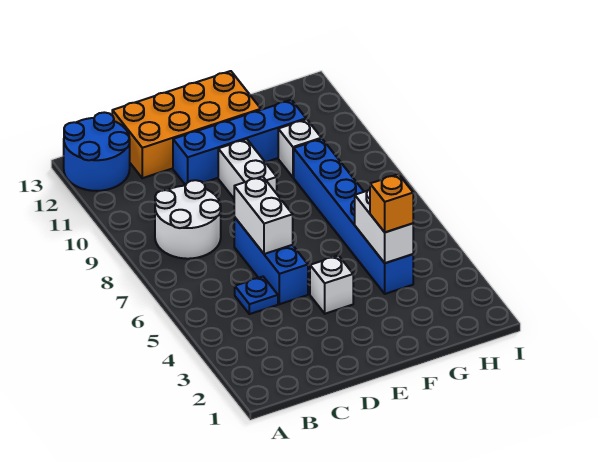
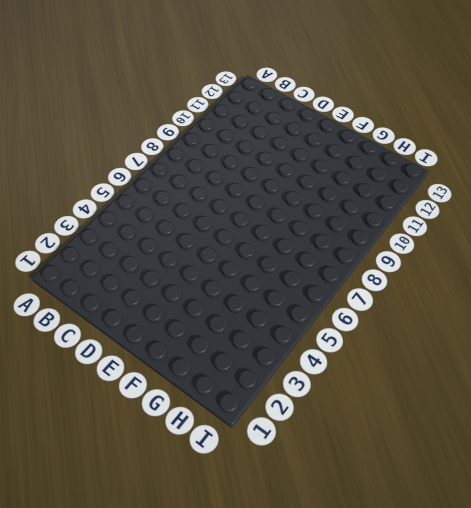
none -> blue 2x2 round brick [64,112,130,191]
none -> white 2x2 round brick [155,180,221,259]
none -> blue 1x1 plate [235,277,278,314]

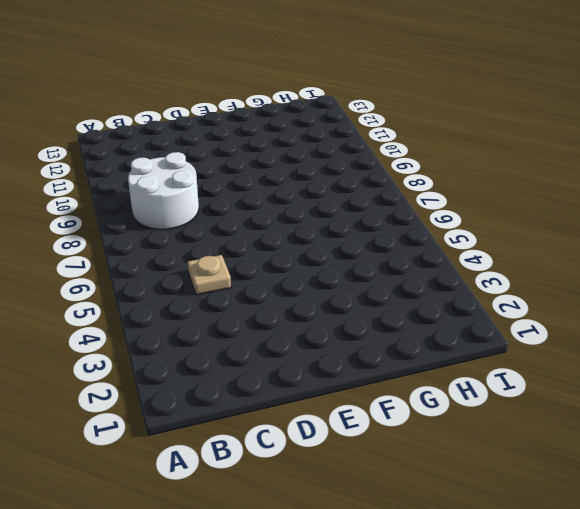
tan 1x1 plate [187,255,231,295] -> blue 1x1 plate [235,277,278,314]
none -> blue 2x2 round brick [64,112,130,191]
none -> orange 2x4 brick [112,71,261,178]
none -> blue 1x3 brick [234,217,308,304]

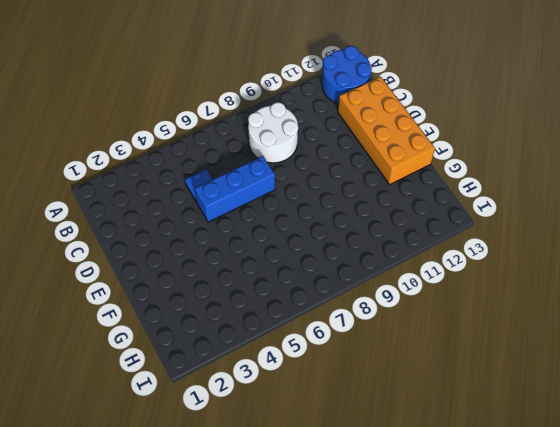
none -> blue 1x4 brick [173,100,306,185]
none -> white 1x1 brick [310,256,353,314]
none -> white 1x2 brick [218,139,277,198]

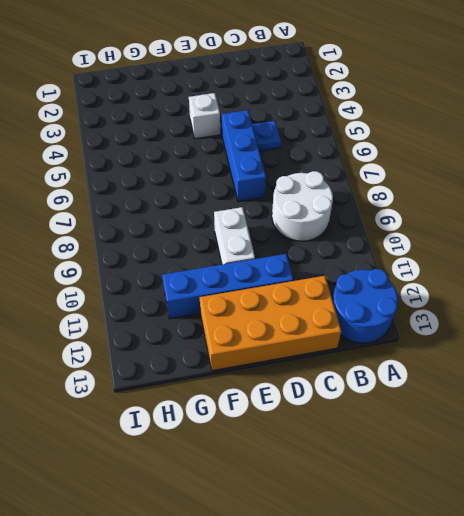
none -> blue 1x6 brick [294,139,413,294]
none -> white 1x1 brick [278,119,321,177]
none -> white 1x2 brick [234,176,293,254]

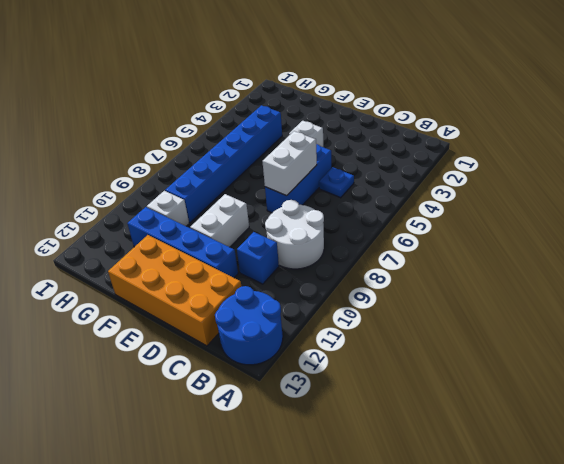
blue 1x1 brick [237,232,279,284] -> none
none -> white 1x2 brick [355,189,413,263]
none -> orange 1x1 brick [370,174,413,232]

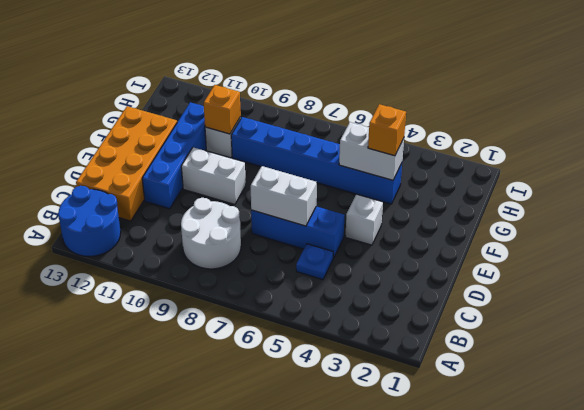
orange 1x1 brick [204,85,241,134] -> none

